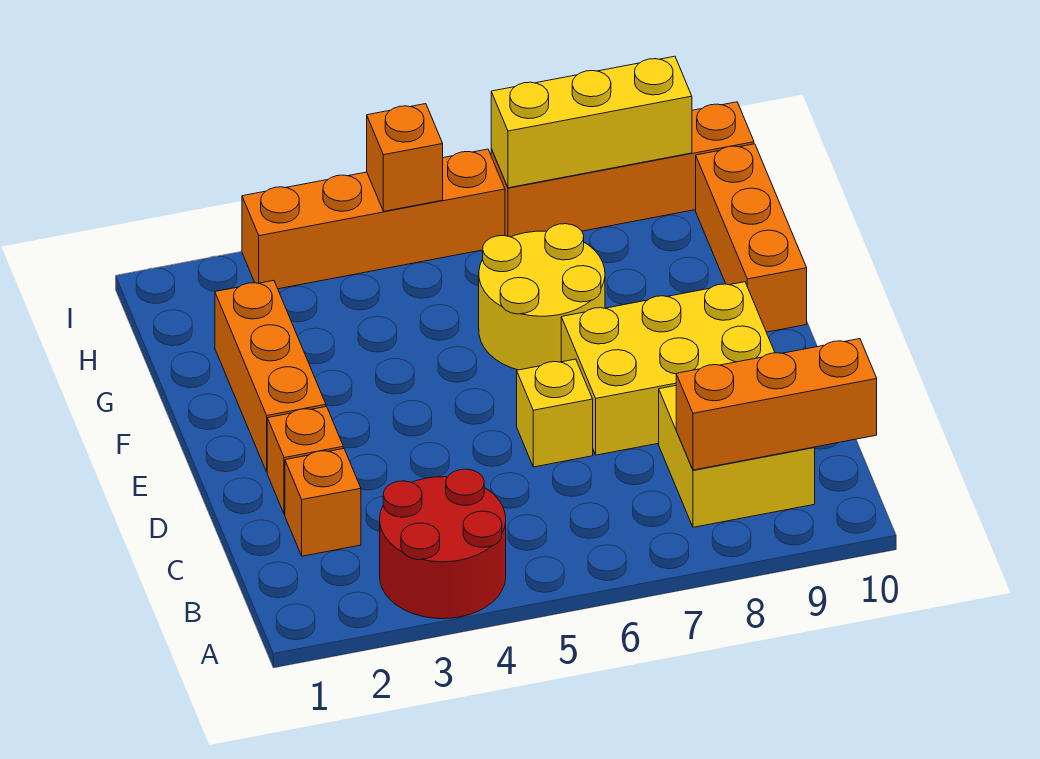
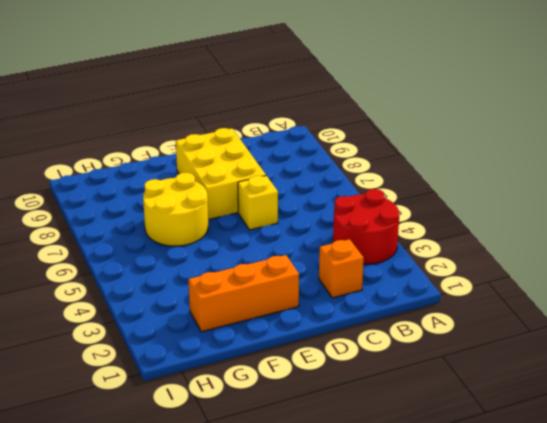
none -> yellow 2x2 brick [659,386,815,527]
none -> orange 1x1 brick [267,407,343,514]
none -> orange 1x3 brick [696,144,807,332]

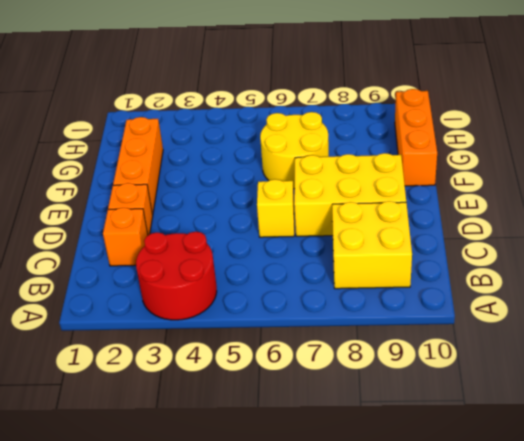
none -> orange 1x4 brick [242,149,505,289]
none -> orange 1x4 brick [491,102,754,237]
none -> orange 1x3 brick [676,339,877,470]

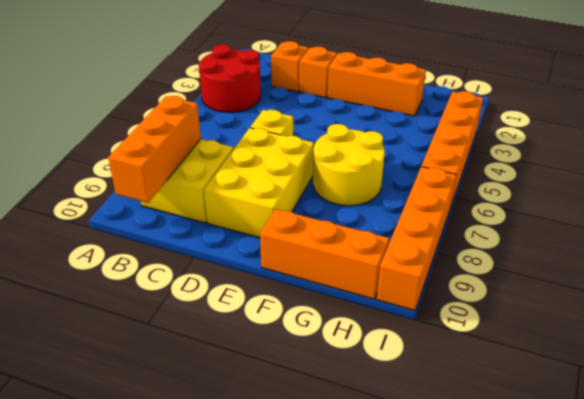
none -> orange 1x1 brick [367,104,443,211]
none -> yellow 1x3 brick [491,56,692,188]

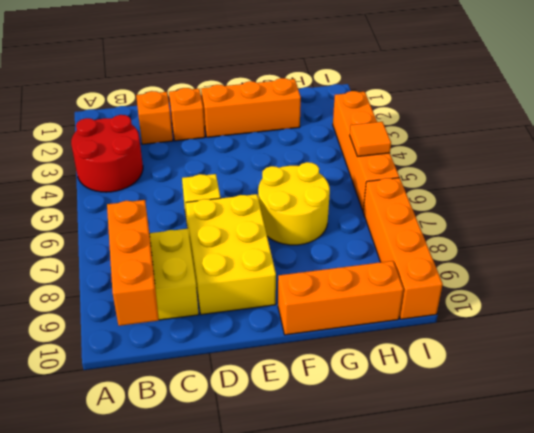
orange 1x1 tile [350,122,391,157] -> orange 1x1 brick [367,104,443,211]
none -> yellow 1x3 brick [491,56,692,188]

